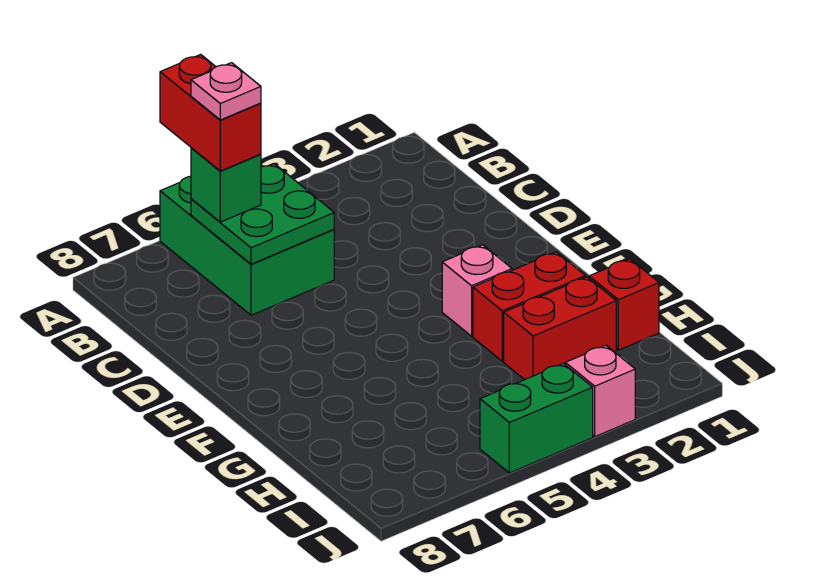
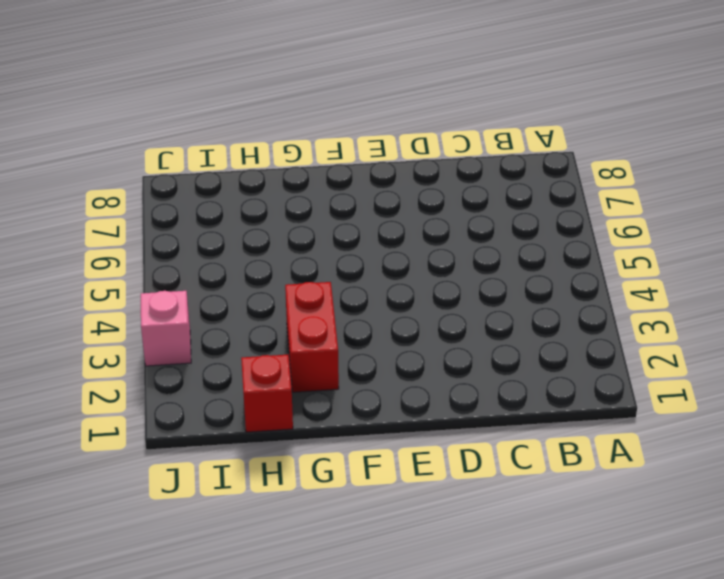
none -> green 2x3 brick [160,176,334,315]
none -> pink 1x1 brick [442,245,512,336]

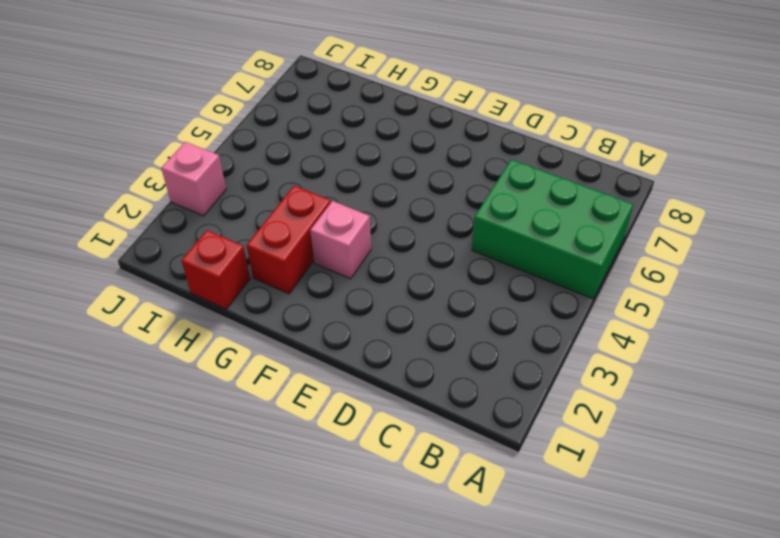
none -> red 1x2 brick [504,277,616,380]
none -> green 1x2 brick [480,363,593,473]

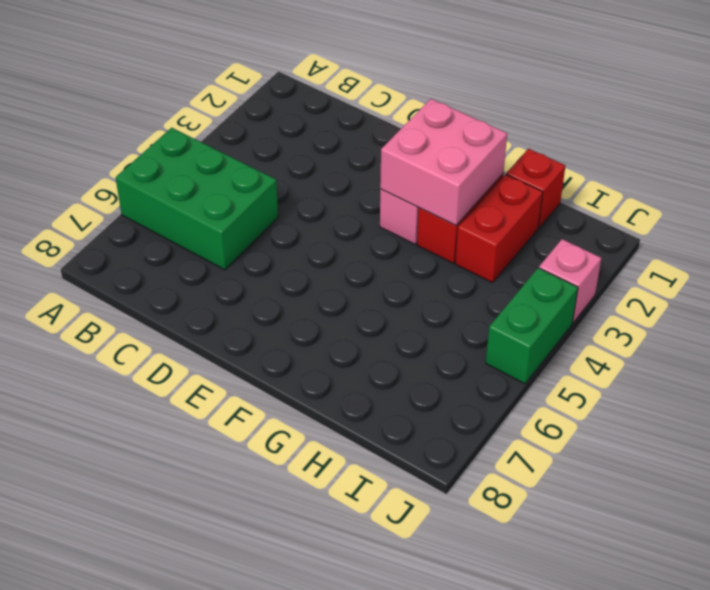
pink 2x2 brick [380,99,507,225] -> none
none -> green 2x2 plate [191,164,334,264]
none -> green 1x1 brick [191,148,261,222]

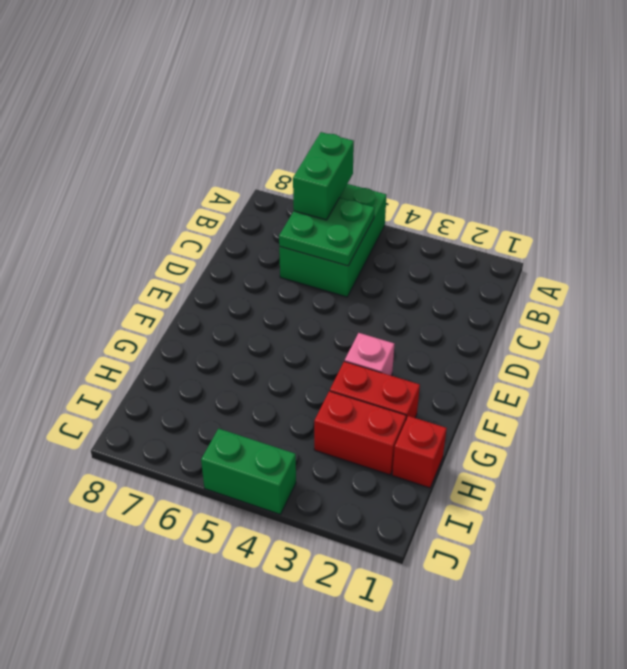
green 1x2 brick [293,132,354,220] -> green 1x1 brick [191,148,261,222]
none -> pink 1x1 brick [565,345,635,437]
none -> red 1x2 brick [160,55,261,171]

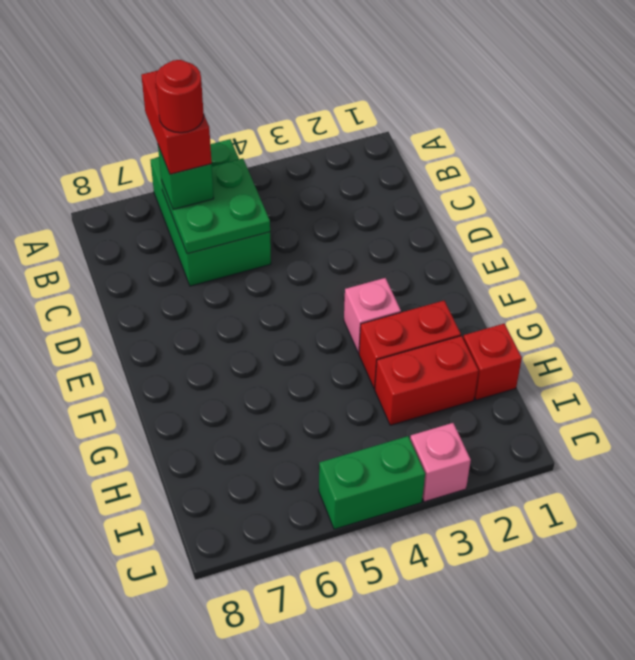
red 1x1 round brick [155,60,204,133] -> pink 1x1 plate [191,63,261,120]

